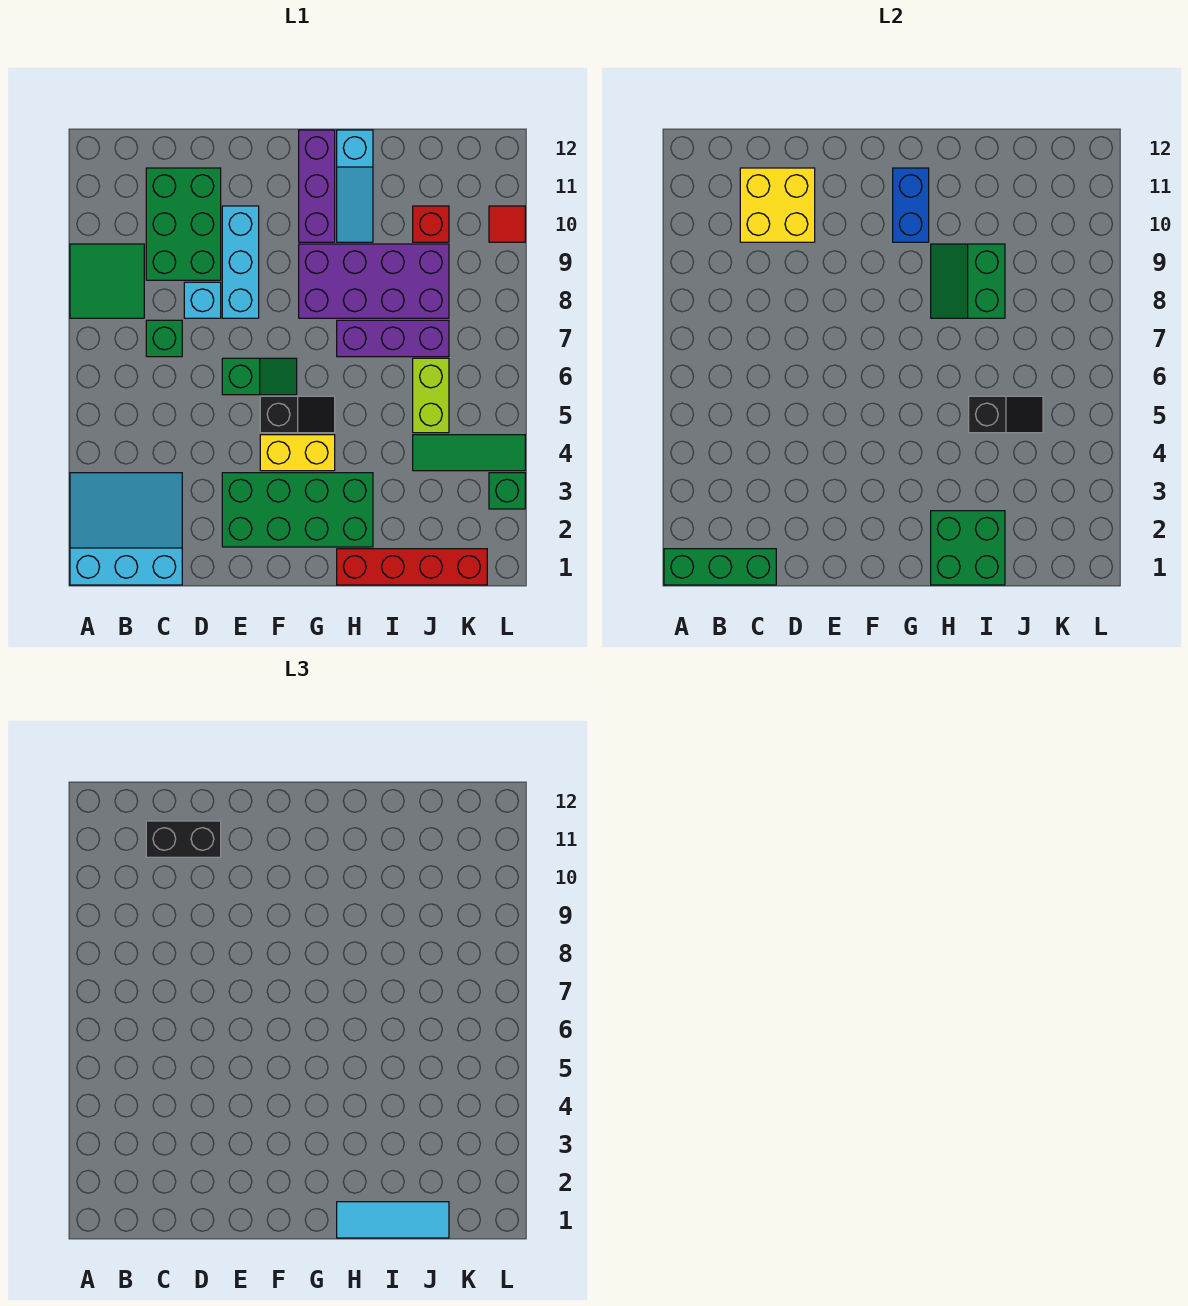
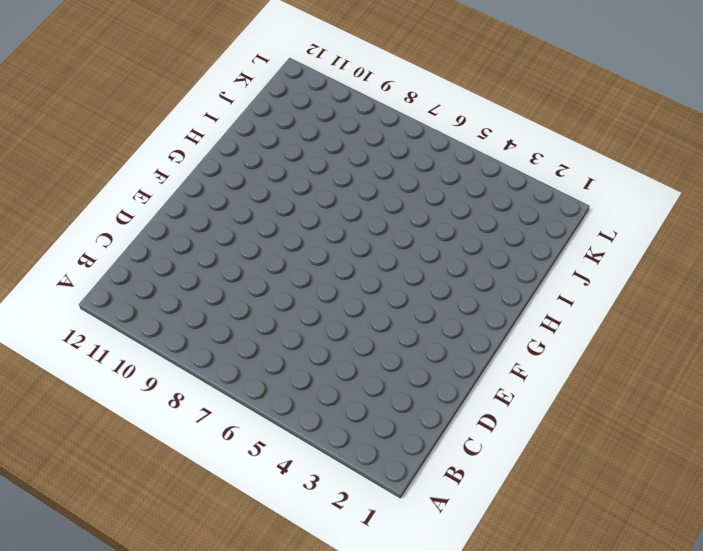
none -> cyan 3x3 slope [70,473,182,585]
none -> green 2x2 tile [70,244,144,318]
none -> green 1x1 brick [146,320,182,357]

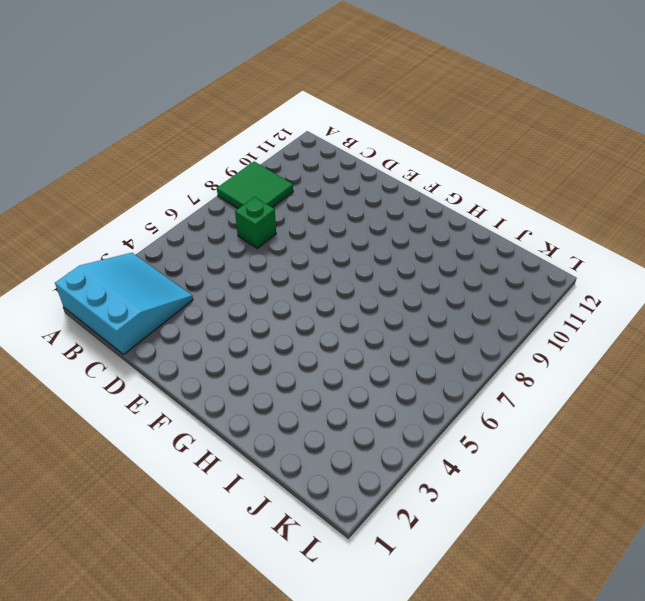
none -> green 2x3 brick [146,168,221,280]
none -> cyan 1x1 brick [184,282,221,318]
none -> green 2x4 brick [222,473,373,547]

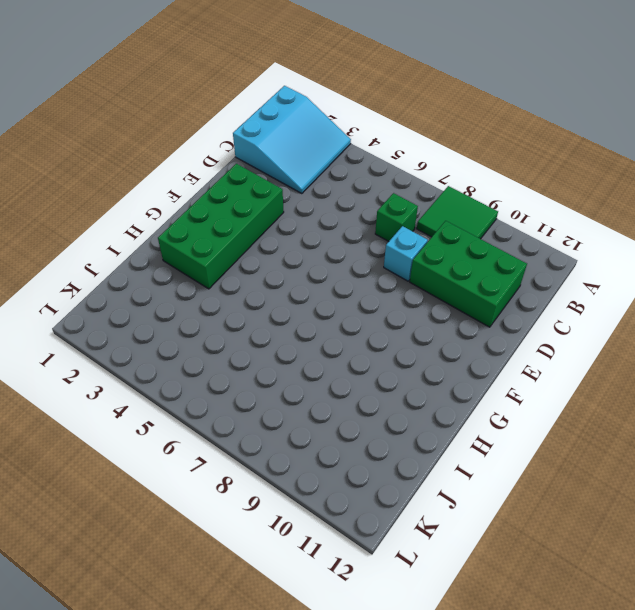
none -> green 1x2 slope [222,358,297,395]
none -> cyan 1x3 brick [222,206,259,318]
none -> yellow 1x2 brick [260,435,335,471]

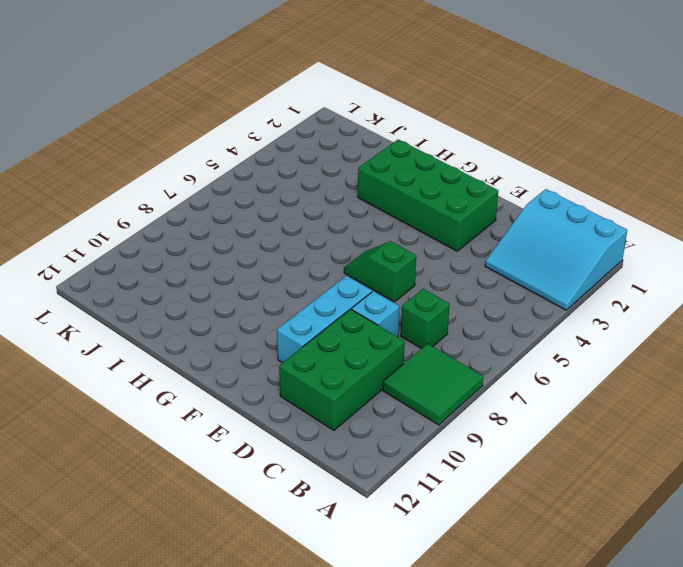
none -> yellow 1x2 brick [260,435,335,471]
none -> black 1x2 slope [260,396,335,433]
none -> purple 2x4 brick [299,244,449,318]

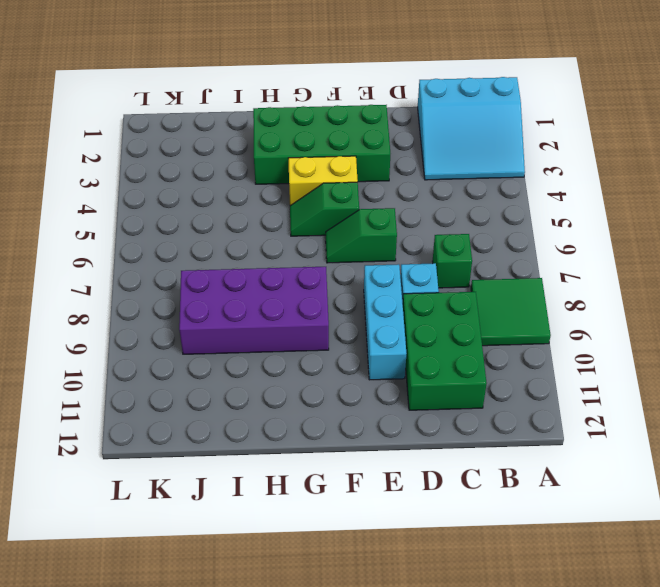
green 1x2 slope [290,182,359,236] -> black 1x2 slope [260,396,335,433]
none -> purple 1x3 brick [299,130,335,242]
none -> red 1x4 brick [337,549,487,585]
none -> purple 1x3 brick [337,320,449,357]

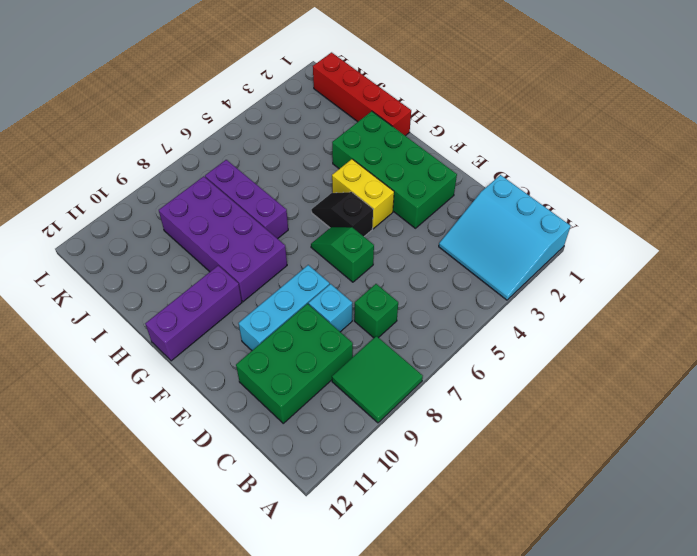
none -> cyan 1x3 slope [337,130,373,242]
none -> green 1x3 tile [413,435,525,471]
none -> lime 1x2 brick [413,358,449,433]

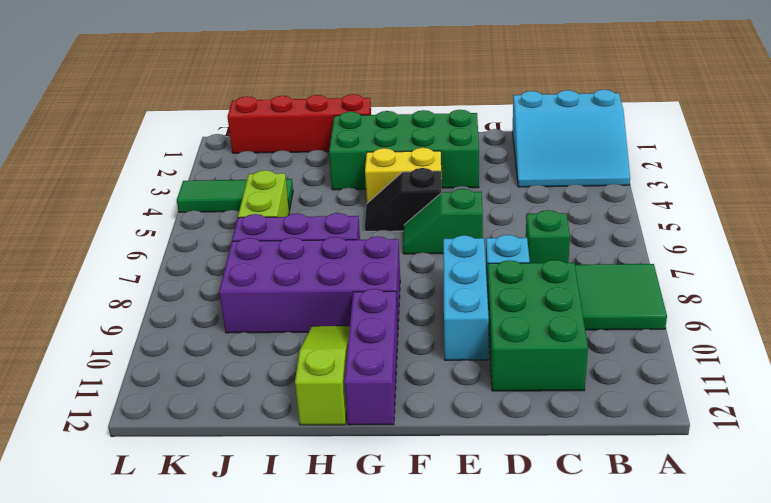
lime 1x3 slope [295,326,350,425] -> cyan 1x3 slope [337,130,373,242]
none -> red 1x1 brick [413,206,449,242]
none -> green 1x1 brick [489,473,525,509]
none -> red 1x1 tile [489,206,525,242]

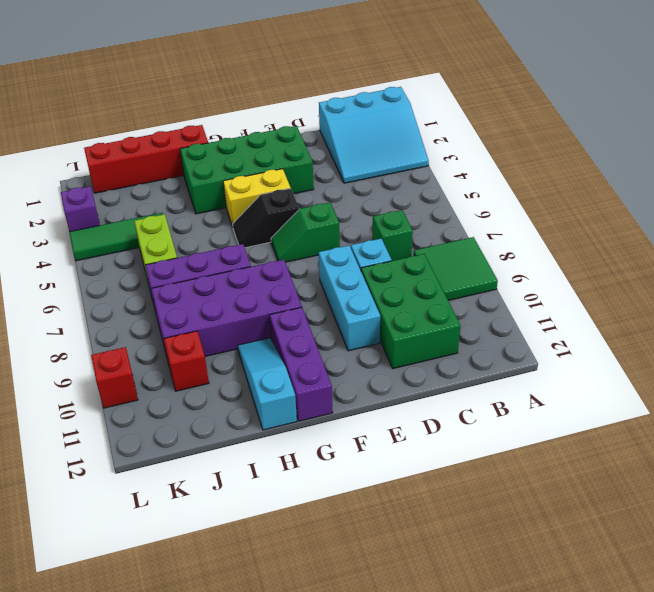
purple 1x1 brick [61,186,100,232] -> green 1x1 brick [489,473,525,509]
red 1x1 brick [91,347,138,408] -> red 1x1 tile [489,206,525,242]
none -> green 1x3 brick [664,549,776,585]
none -> yellow 2x2 brick [740,168,815,242]
none -> blue 1x2 brick [893,168,929,242]

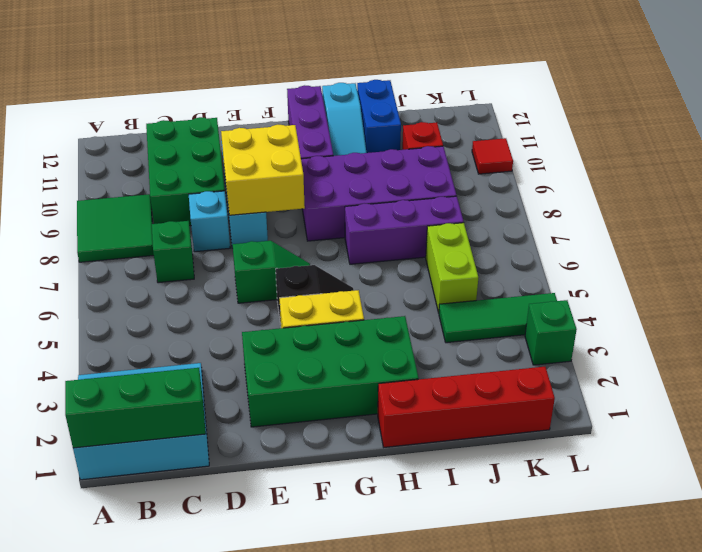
yellow 2x2 brick [221,125,305,215] -> yellow 2x2 brick moved to [740,168,815,242]
blue 1x2 brick [357,80,401,153] -> blue 1x2 brick moved to [893,168,929,242]
none -> green 2x2 brick [931,511,1005,585]
none -> green 2x2 slope [931,244,1005,318]
none -> black 1x2 slope [969,396,1043,433]

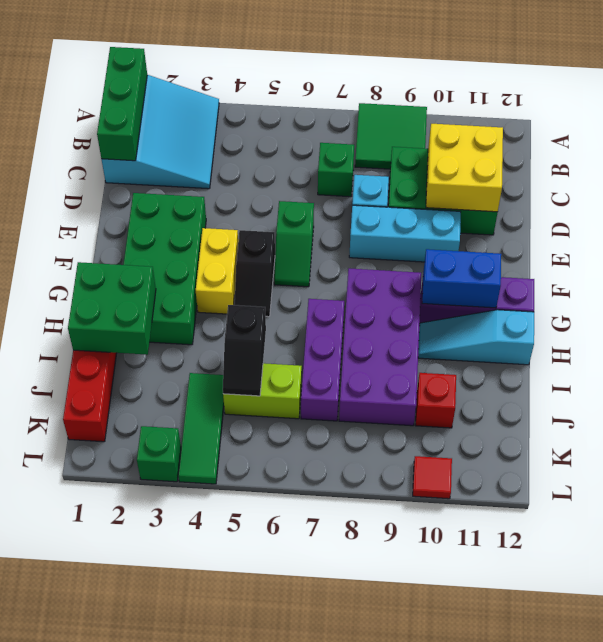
none -> green 2x2 slope [931,244,1005,318]
none -> black 1x2 brick [146,821,221,857]
none -> cyan 1x3 tile [337,1202,449,1238]

